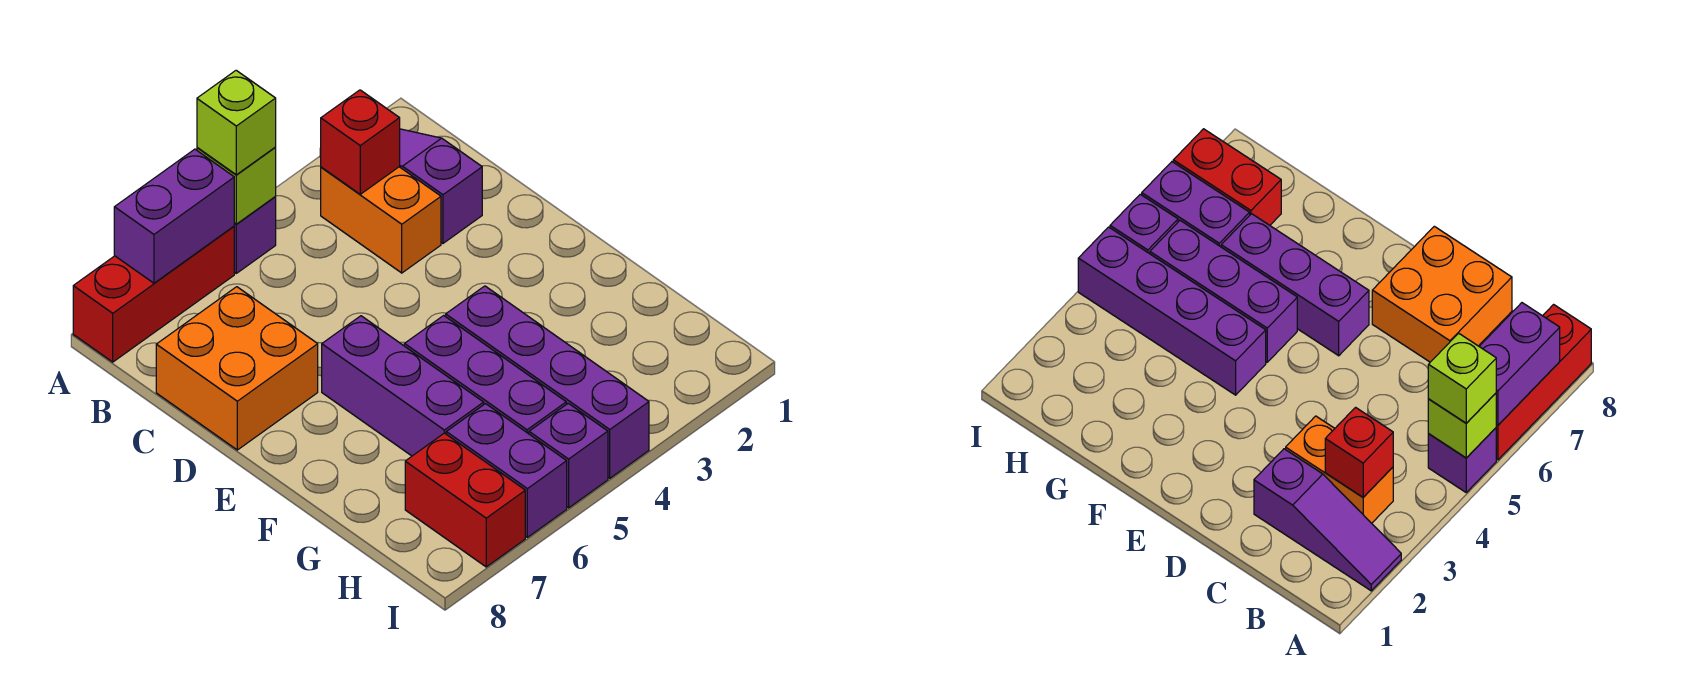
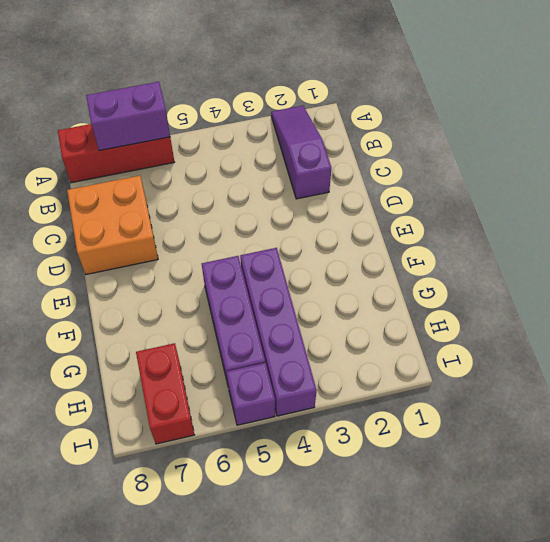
none -> purple 1x1 brick [234,197,276,273]
none -> orange 1x2 brick [321,167,441,273]
none -> purple 1x3 brick [322,316,484,456]

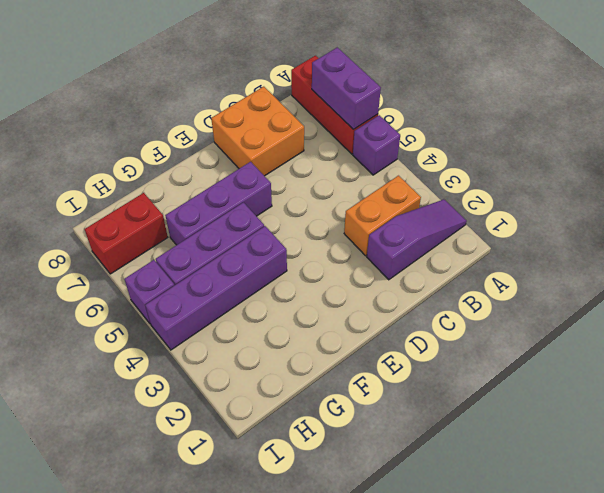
none -> purple 1x2 brick [446,404,567,537]
none -> lime 1x1 brick [197,148,276,224]
none -> red 1x1 brick [320,90,400,194]

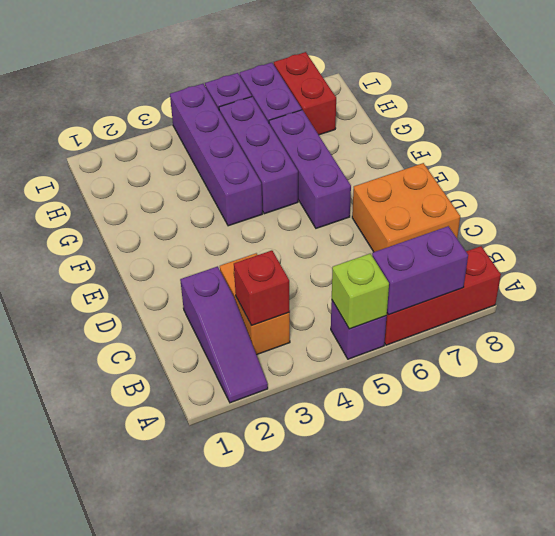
none -> lime 1x1 brick [197,70,276,175]

